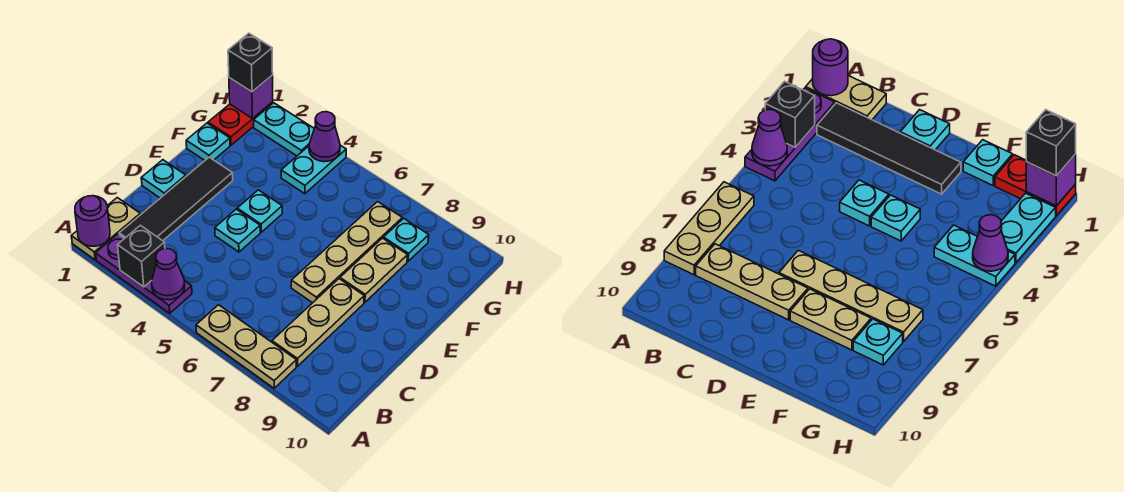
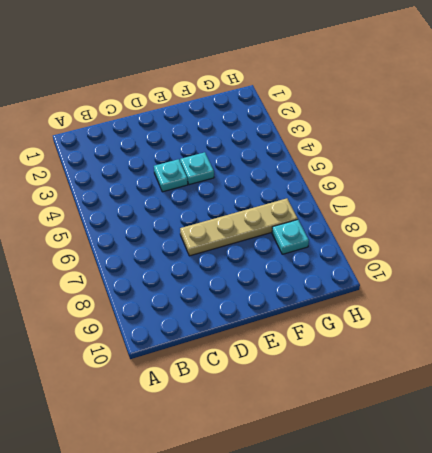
none -> tan 1x2 plate [71,198,140,260]
none -> purple 1x3 plate [96,234,192,313]
none -> tan 1x3 plate [196,305,296,388]

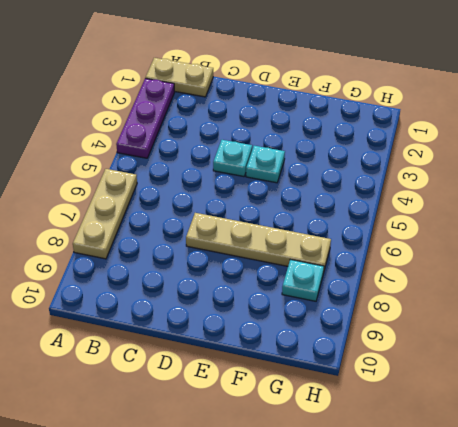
none -> black 1x4 tile [119,157,233,241]
none -> tan 1x3 plate [272,279,364,366]
none -> cyan 1x1 plate [141,160,186,198]

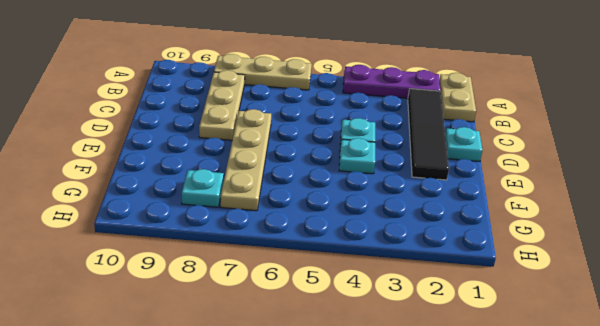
none -> tan 1x2 plate [340,238,408,302]
none -> cyan 1x1 plate [186,123,230,160]
none -> red 1x2 plate [208,102,273,145]

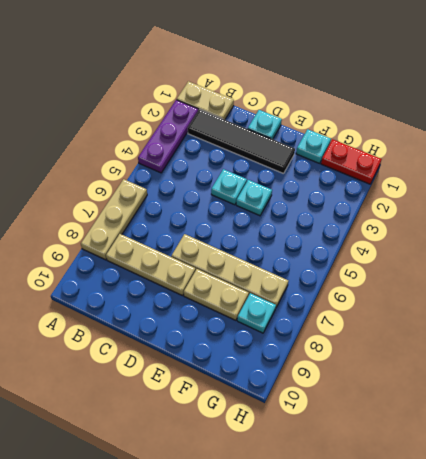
none -> cyan 1x2 plate [281,145,346,194]
none -> cyan 1x2 plate [254,103,314,156]
none -> purple 1x1 round brick [75,196,110,246]

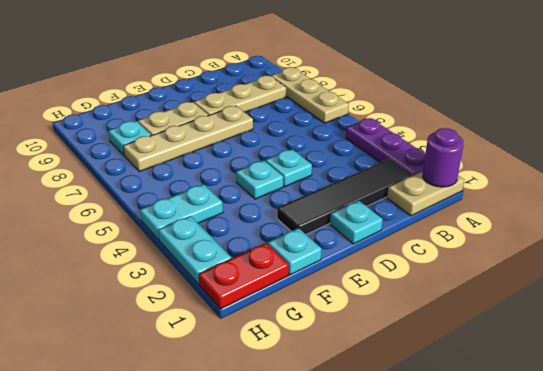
none -> black 1x1 brick [118,225,165,287]
none -> purple 1x1 cone [152,249,185,300]
none -> purple 1x1 brick [229,76,273,118]

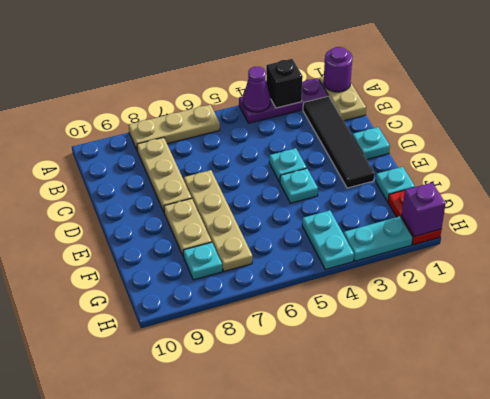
none -> purple 1x1 cone [309,112,340,162]
none -> black 1x1 brick [228,33,273,92]

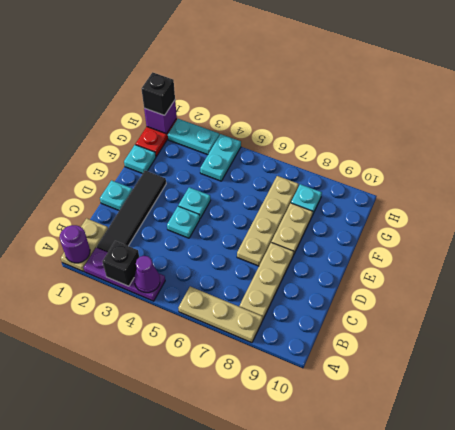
none -> purple 1x1 cone [309,112,340,162]

